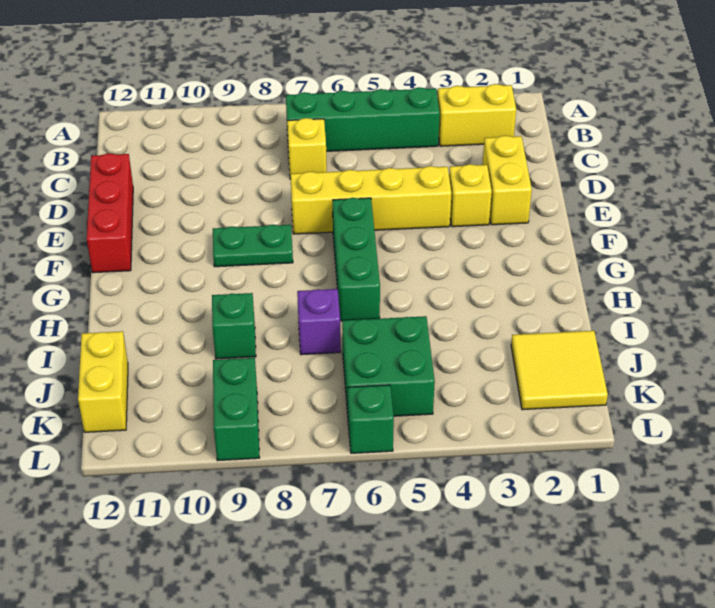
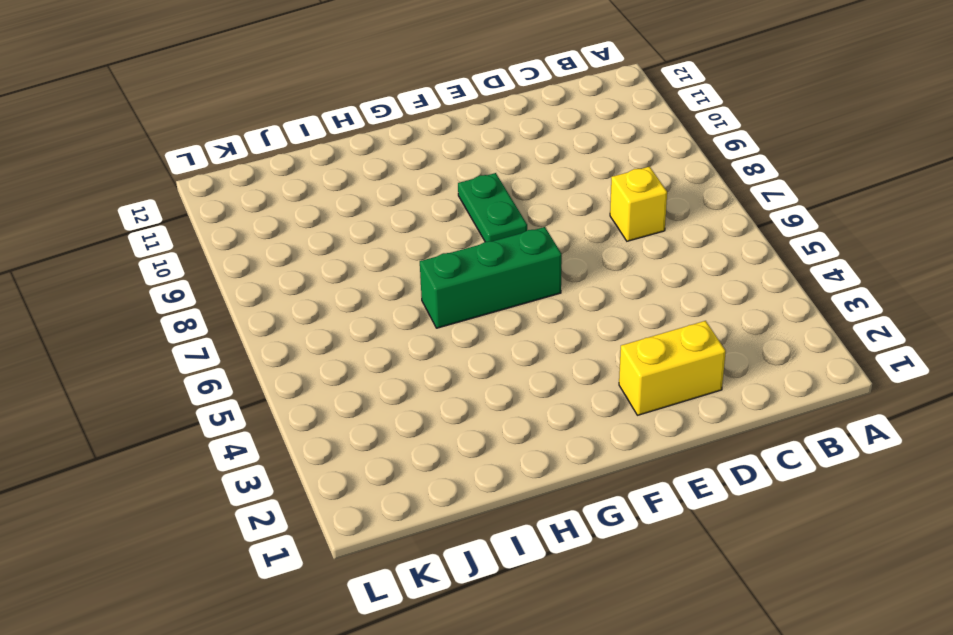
none -> yellow 1x2 brick [437,84,516,146]
none -> green 1x4 brick [286,87,440,151]
none -> red 1x3 brick [87,153,133,273]

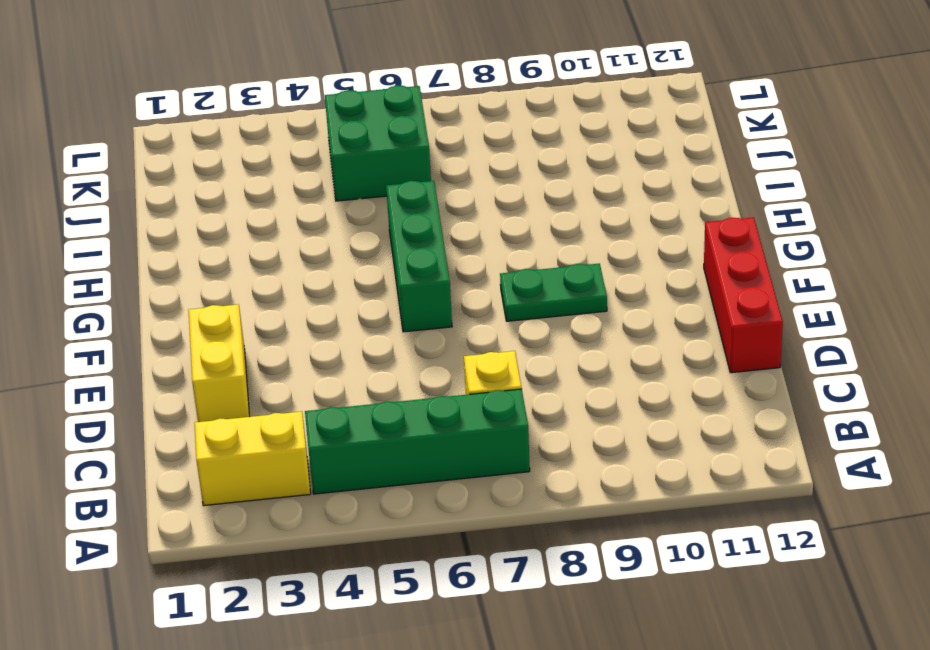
none -> yellow 1x1 brick [449,164,492,227]
none -> yellow 1x4 brick [290,166,452,234]
none -> purple 1x1 brick [297,289,341,355]

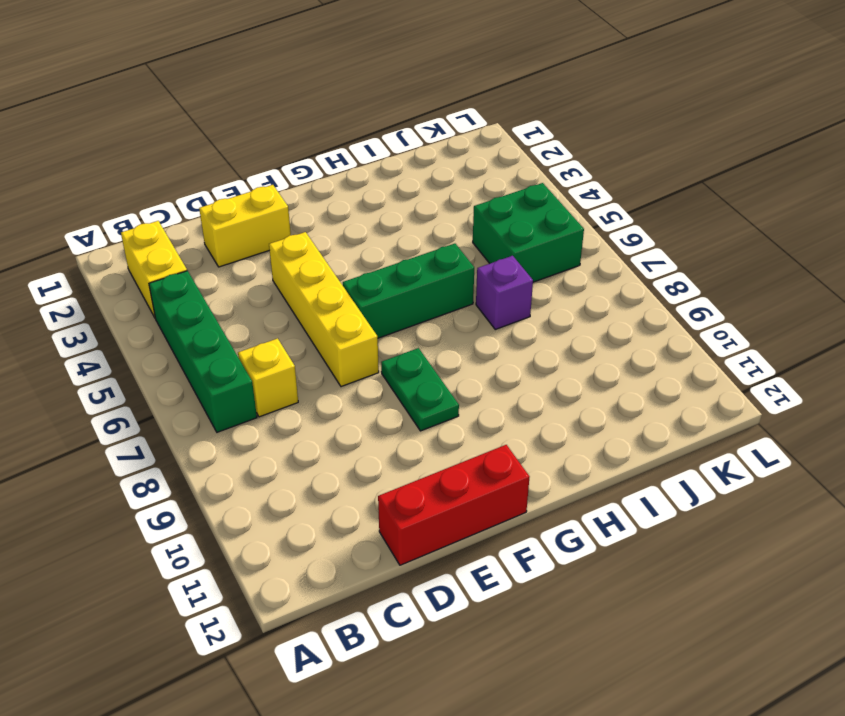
none -> yellow 1x1 brick [449,164,492,227]
none -> green 1x1 brick [212,293,256,359]
none -> yellow 2x2 tile [511,331,608,410]

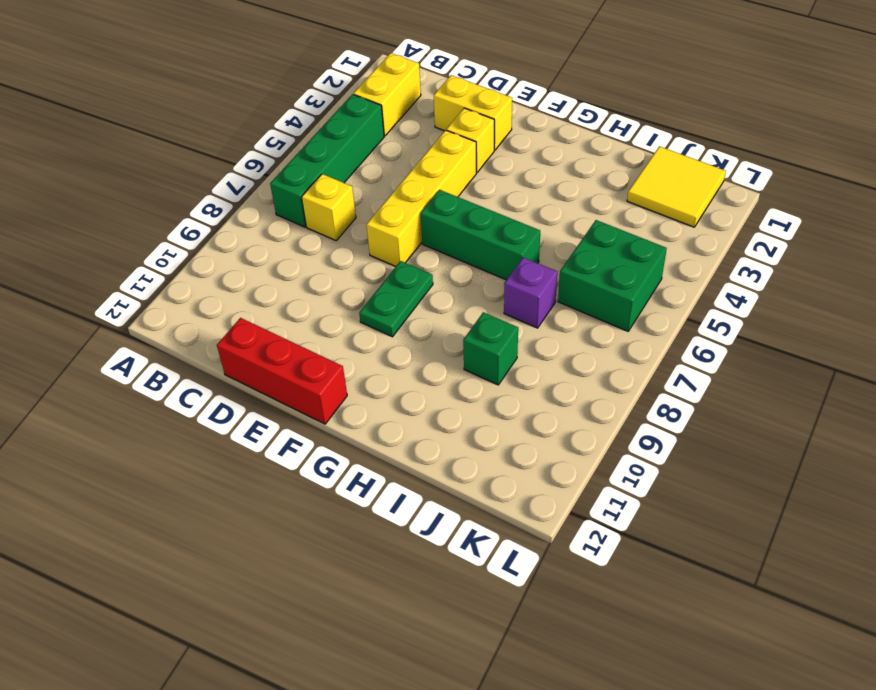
none -> yellow 1x2 brick [78,331,128,432]
none -> green 1x2 brick [213,358,259,461]
none -> green 1x1 brick [348,385,394,453]

